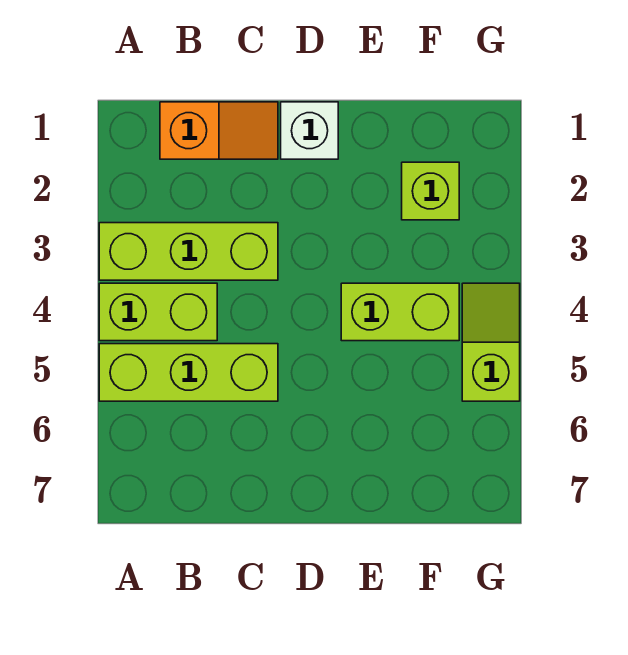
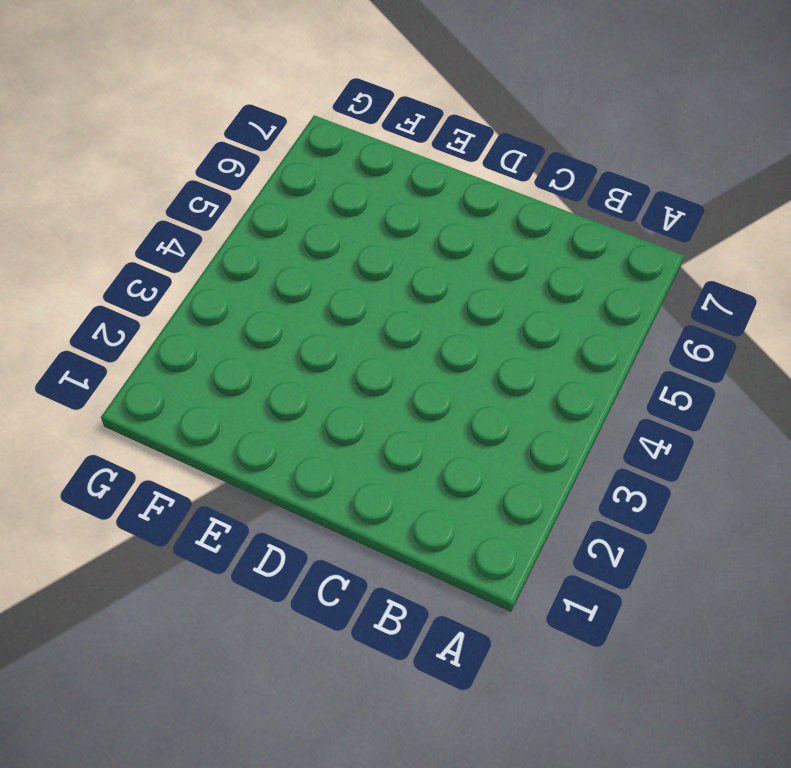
none -> lime 1x3 brick [99,223,278,280]
none -> lime 1x2 brick [99,283,217,341]

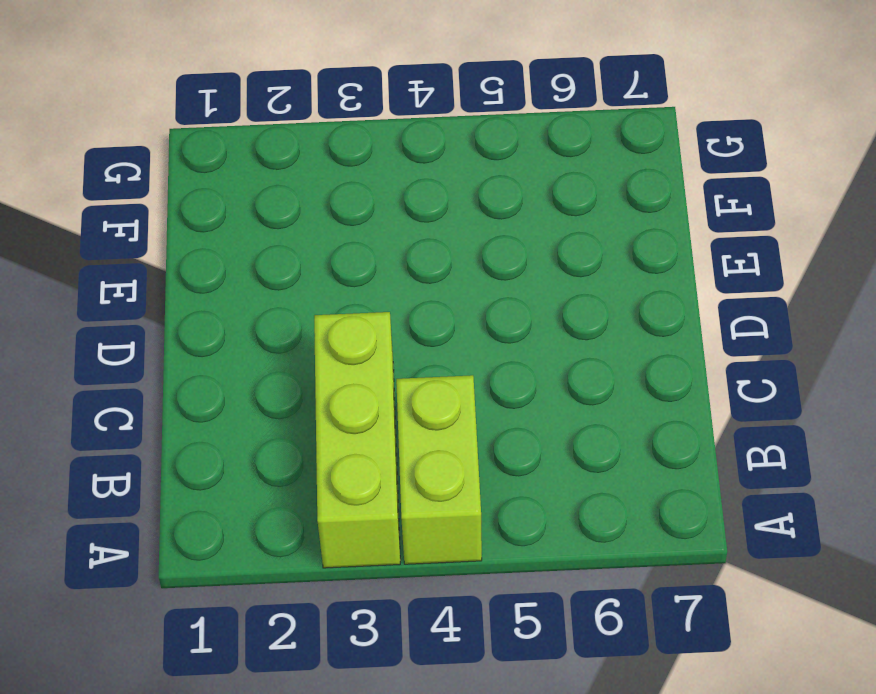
none -> lime 1x3 brick [99,344,278,401]
none -> orange 1x2 slope [160,102,278,159]

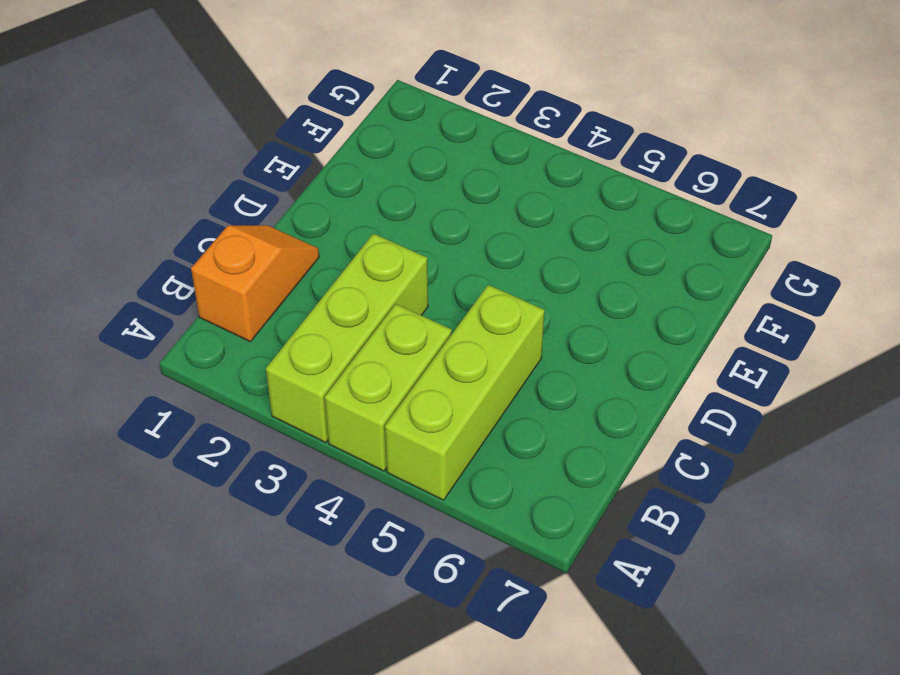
none -> white 1x1 brick [281,102,338,159]
none -> lime 1x2 brick [341,283,459,341]

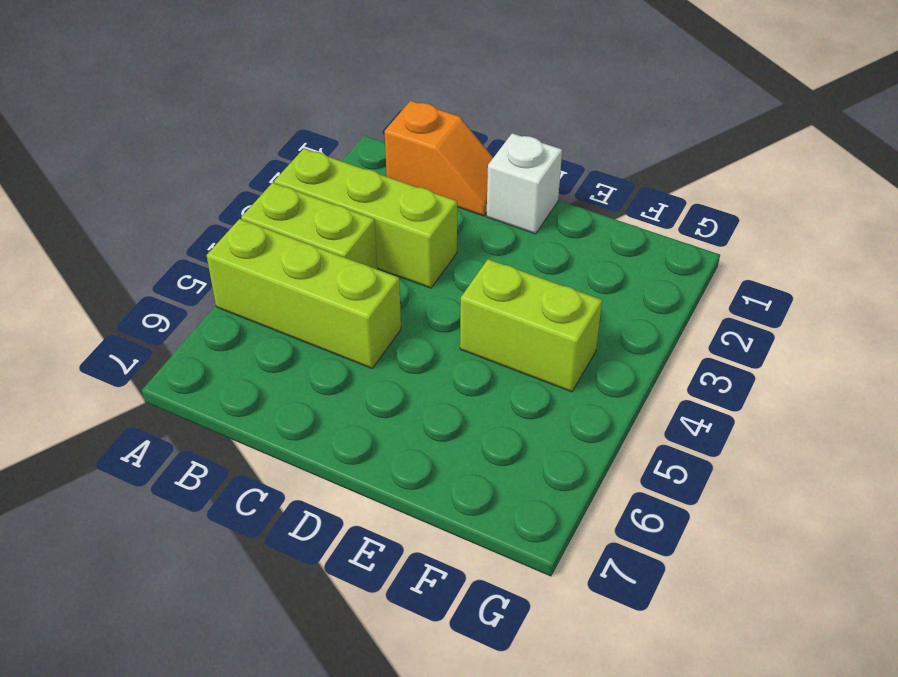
none -> lime 1x1 brick [402,162,459,220]
none -> lime 1x2 slope [462,283,520,401]

